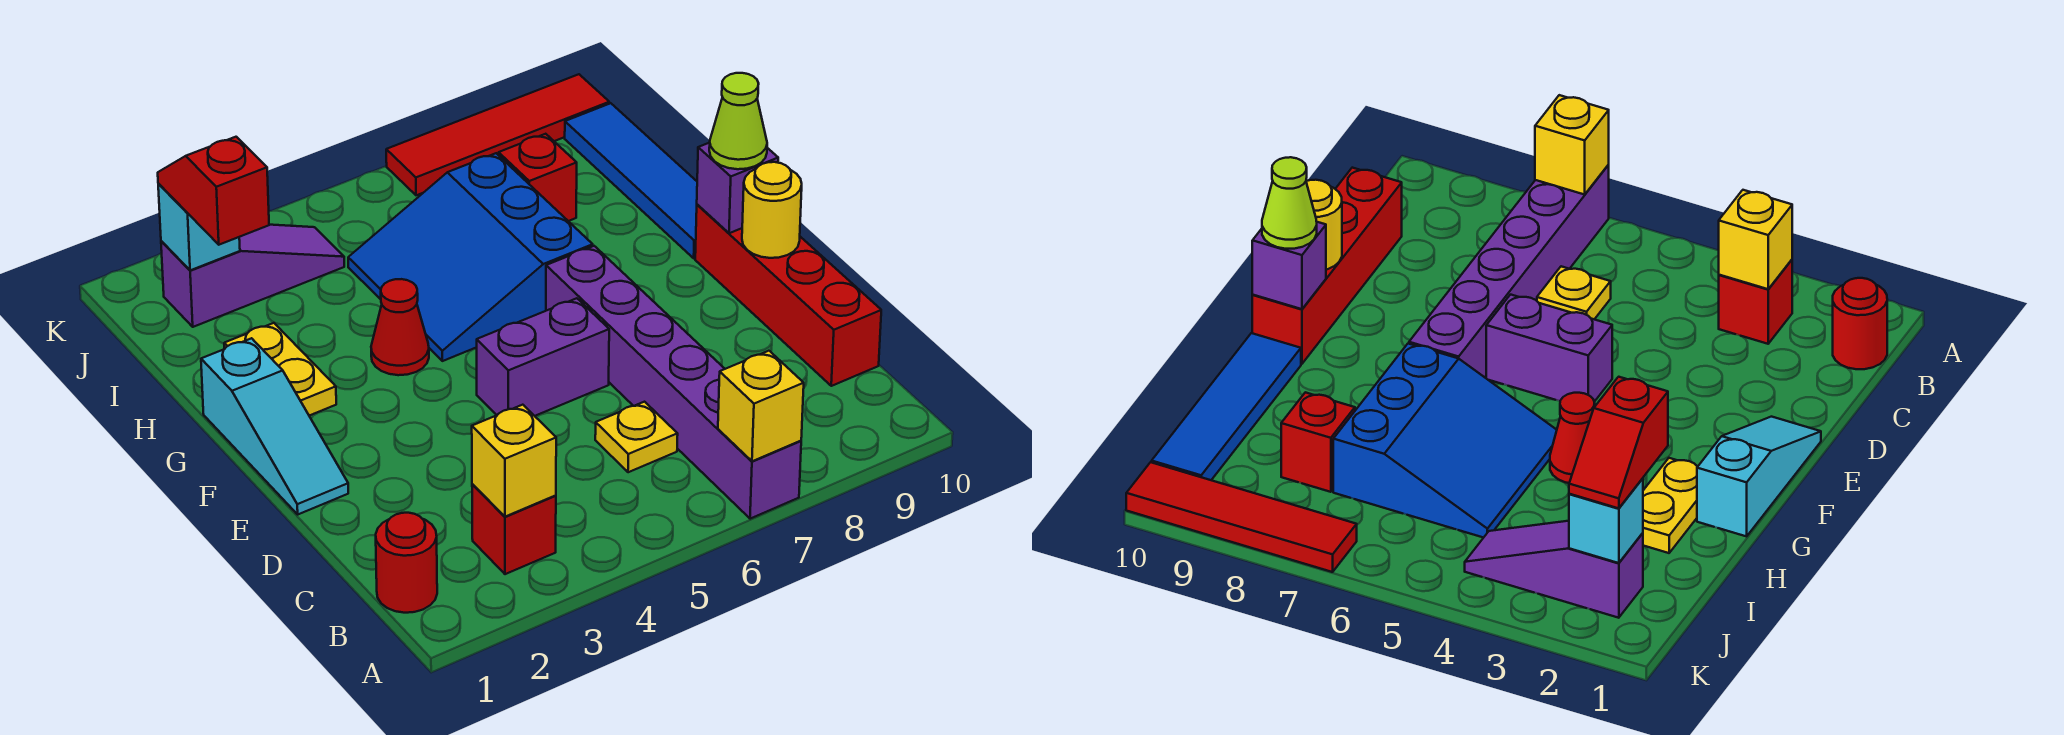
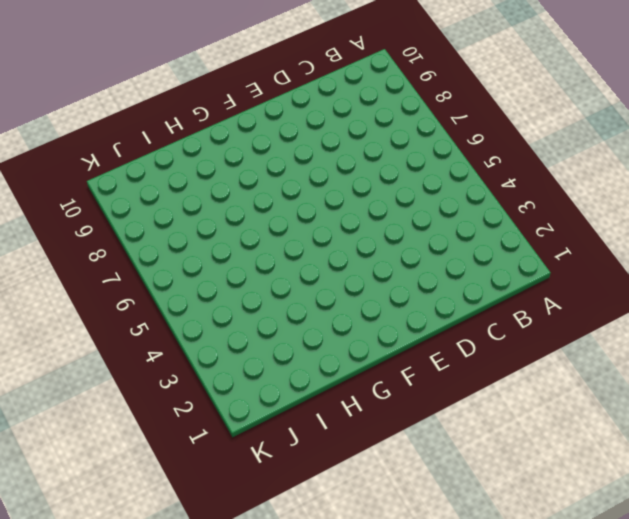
none -> purple 1x6 brick [546,246,801,519]
none -> red 1x1 round brick [376,513,437,613]
none -> red 1x1 brick [472,484,556,574]

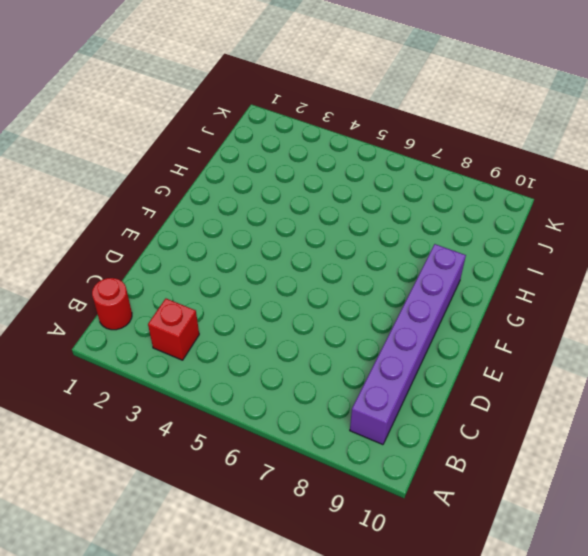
purple 1x6 brick [350,244,466,445] -> purple 1x6 brick moved to [546,246,801,519]
none -> yellow 1x1 plate [595,402,678,472]
none -> red 1x4 brick [695,205,881,386]
none -> cyan 1x3 slope [201,338,348,514]

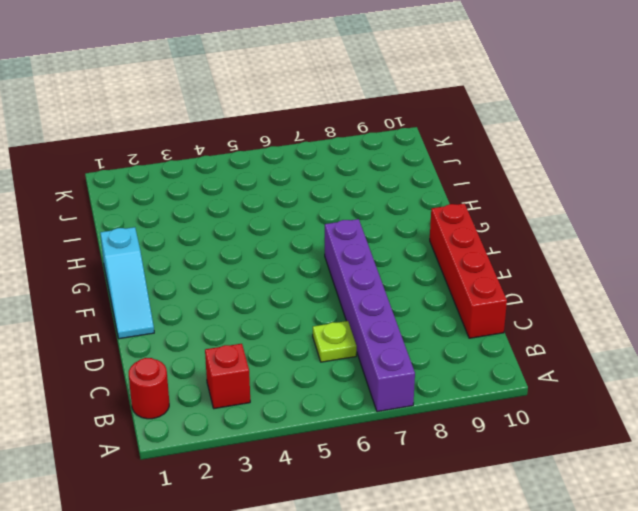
lime 1x1 plate [313,321,357,362] -> yellow 1x1 plate [595,402,678,472]
none -> purple 1x2 brick [477,298,609,416]
none -> yellow 1x2 plate [224,323,336,416]
none -> red 1x1 cone [371,279,429,375]

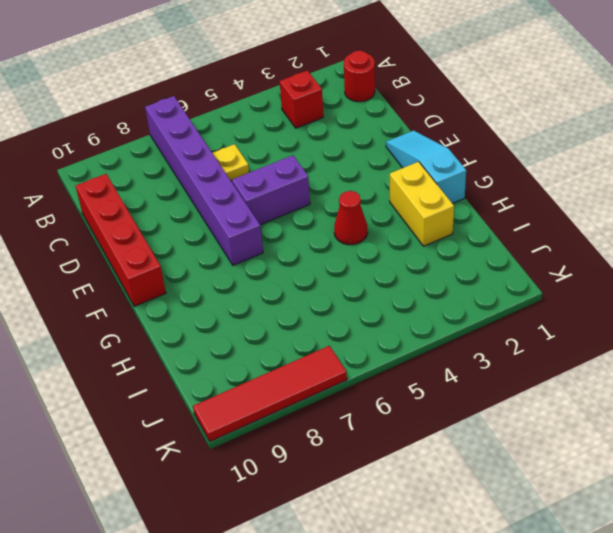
yellow 1x2 brick [390,162,454,246] -> yellow 1x2 plate [224,323,336,416]
none -> blue 3x3 slope [348,153,593,361]
none -> blue 1x4 tile [565,103,697,258]
none -> red 1x1 brick [499,134,577,221]

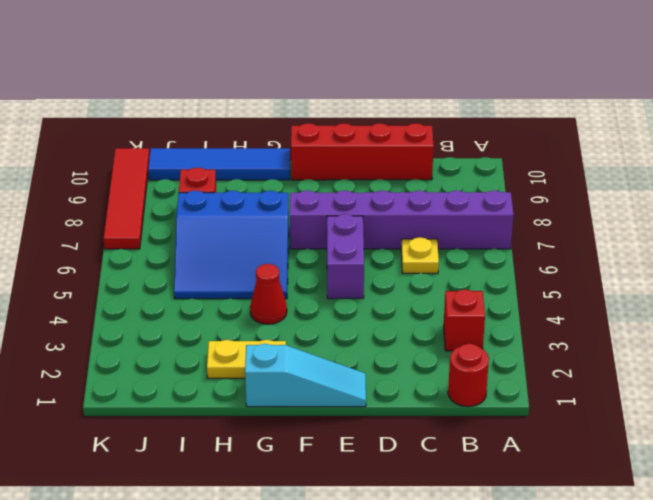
none -> purple 1x3 slope [161,225,344,327]
none -> yellow 1x1 brick [718,351,804,461]
none -> yellow 1x1 brick [472,405,556,517]

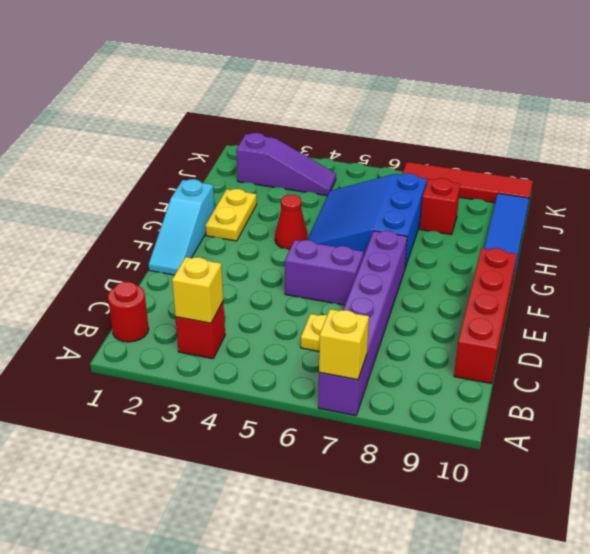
none -> yellow 1x1 round brick [742,162,802,258]
none -> purple 1x1 brick [697,143,778,233]
none -> cyan 1x1 brick [158,184,240,270]

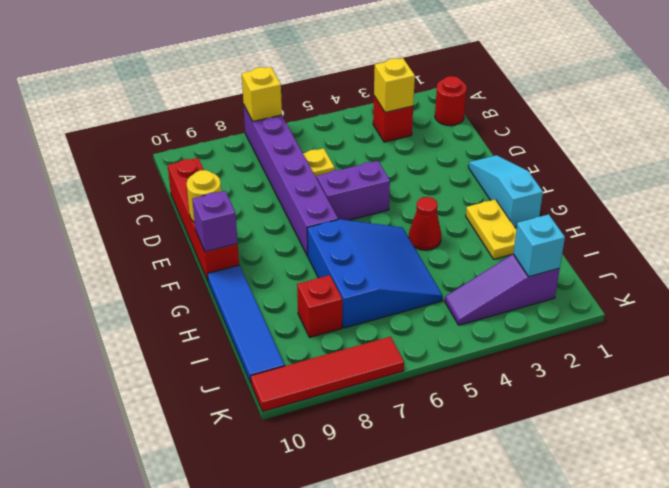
none -> lime 1x1 cone [709,73,767,169]
none -> red 1x2 slope [158,137,269,245]

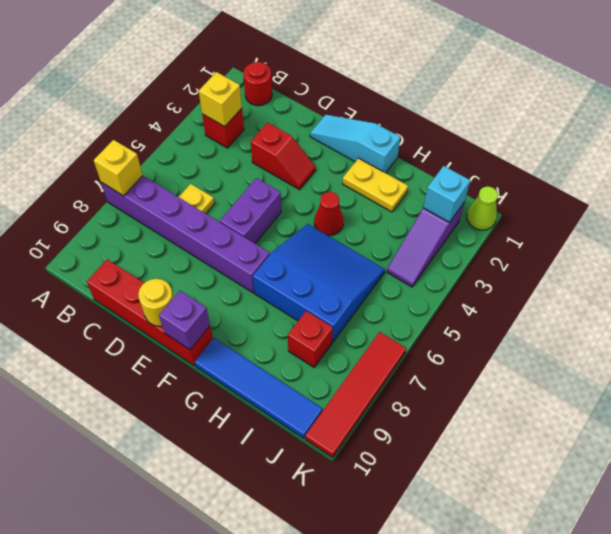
red 1x2 slope [251,123,316,190] -> red 1x2 slope moved to [158,137,269,245]
lime 1x1 cone [467,186,498,230] -> lime 1x1 cone moved to [709,73,767,169]

